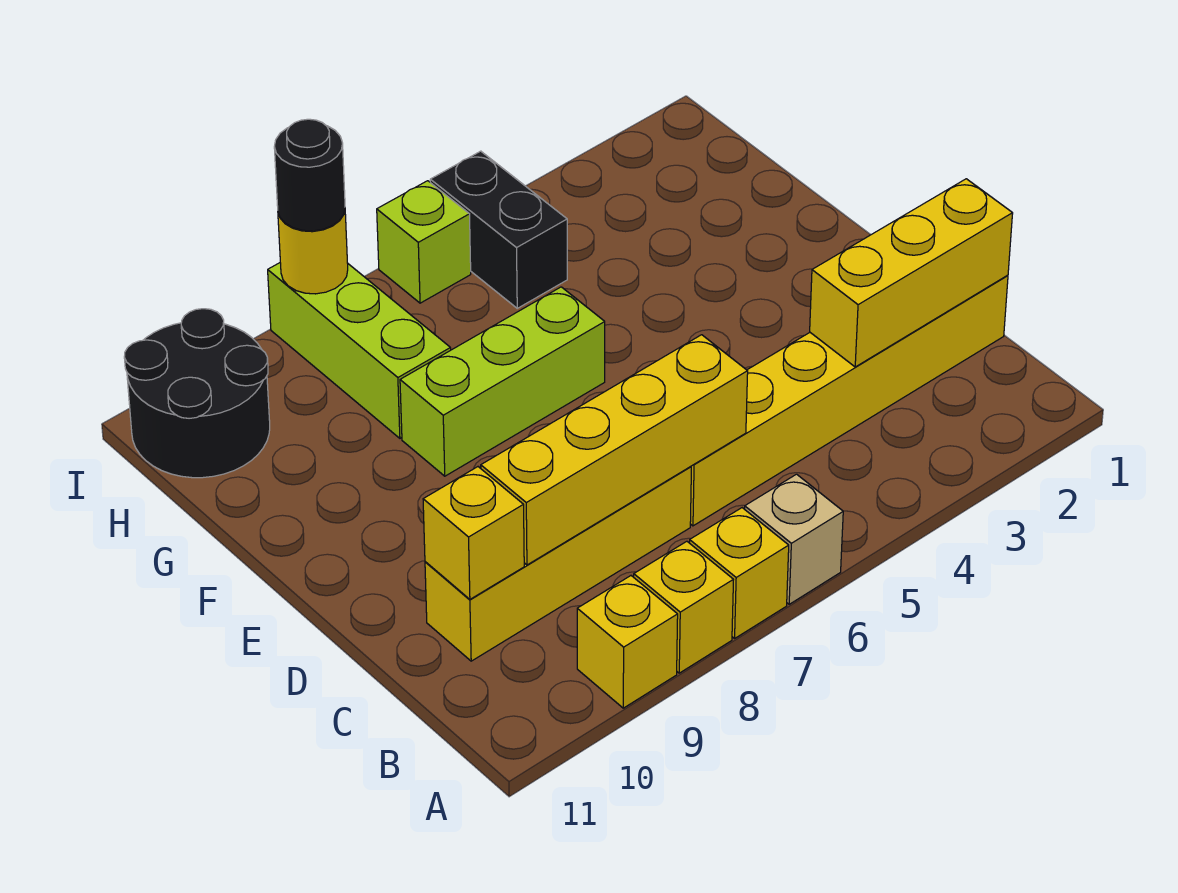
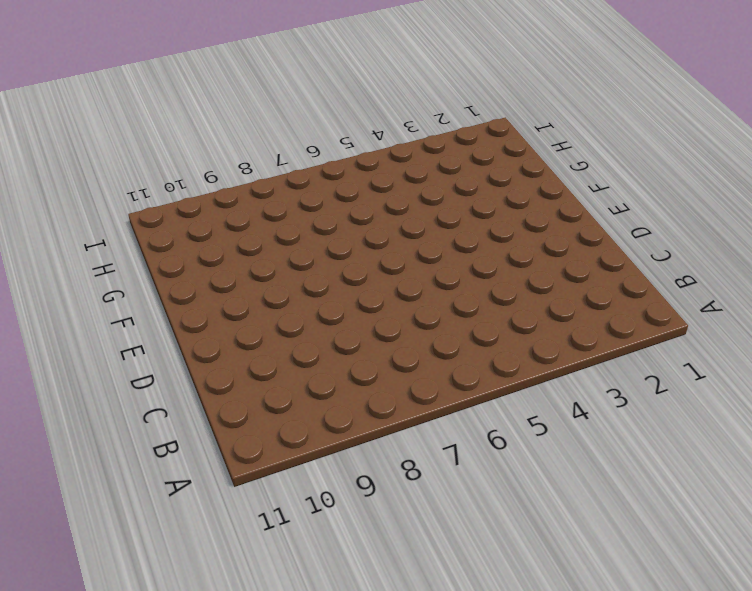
none -> tan 1x1 brick [745,474,843,604]
none -> yellow 1x1 brick [690,508,789,638]
none -> yellow 1x1 brick [634,541,733,673]

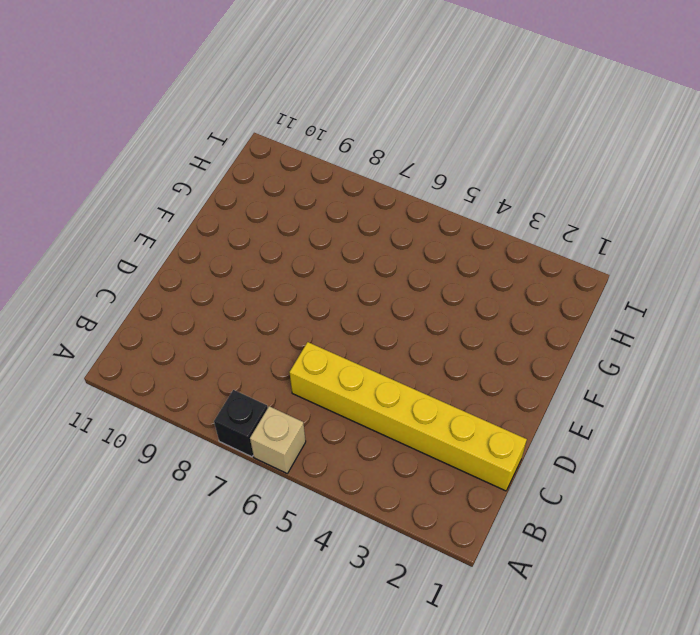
black 1x1 brick [214,390,268,457] -> yellow 1x1 brick [690,508,789,638]
none -> yellow 1x1 brick [634,541,733,673]
none -> yellow 1x1 brick [577,576,678,708]
none -> yellow 1x4 brick [425,467,691,661]

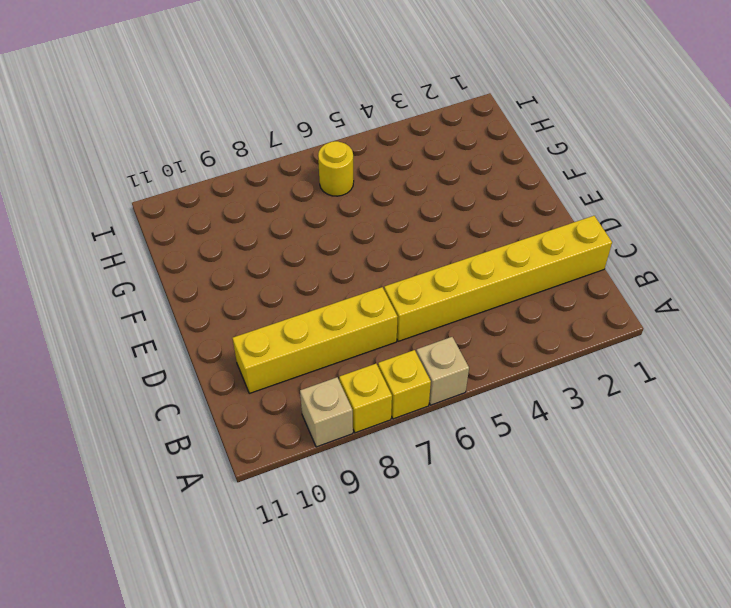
tan 1x1 brick [300,377,353,447] -> yellow 1x1 brick [577,576,678,708]
yellow 1x1 round brick [318,141,354,196] -> yellow 1x1 round brick moved to [278,211,348,294]
none -> lime 1x3 brick [400,287,605,476]
none -> lime 1x3 brick [268,263,451,438]
none -> black 1x2 brick [430,151,567,308]

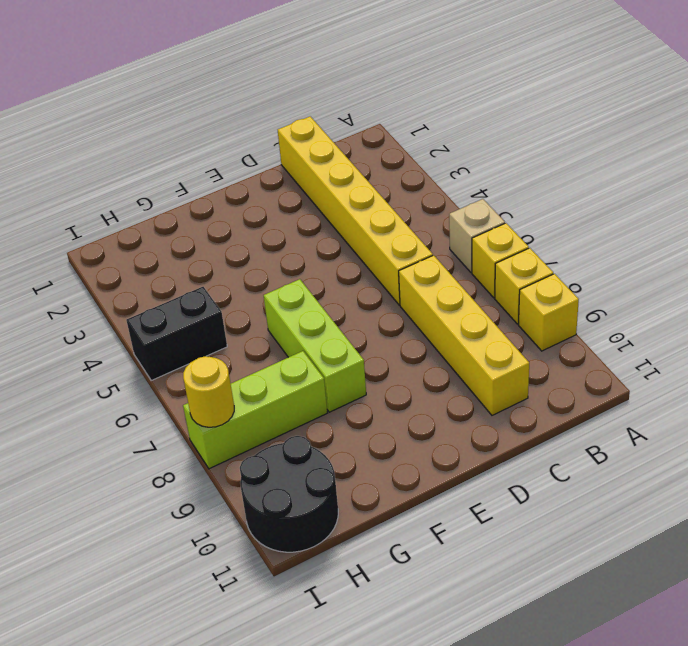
none -> lime 1x1 brick [377,181,471,303]
none -> yellow 1x3 brick [810,179,1013,367]
none -> yellow 1x4 brick [481,335,748,565]

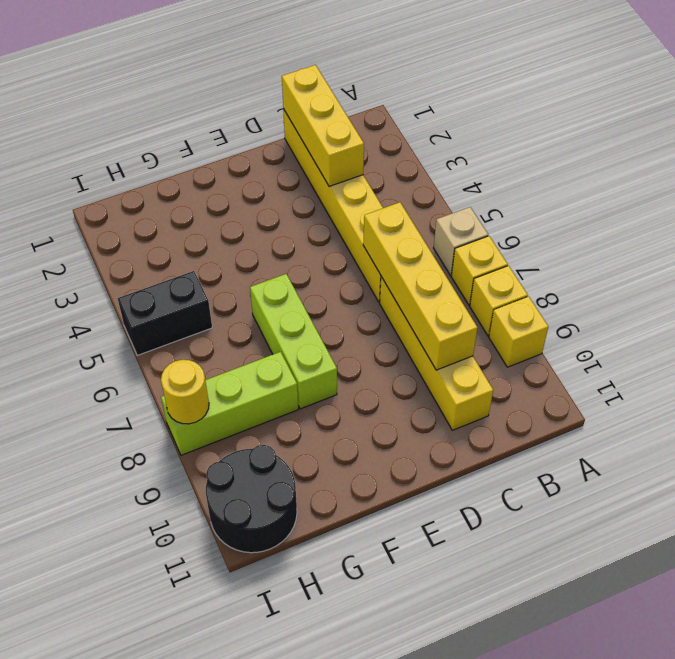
none -> lime 1x1 brick [377,181,471,303]
none -> yellow 1x1 brick [423,467,524,599]
none -> black 1x1 round brick [274,119,345,231]

